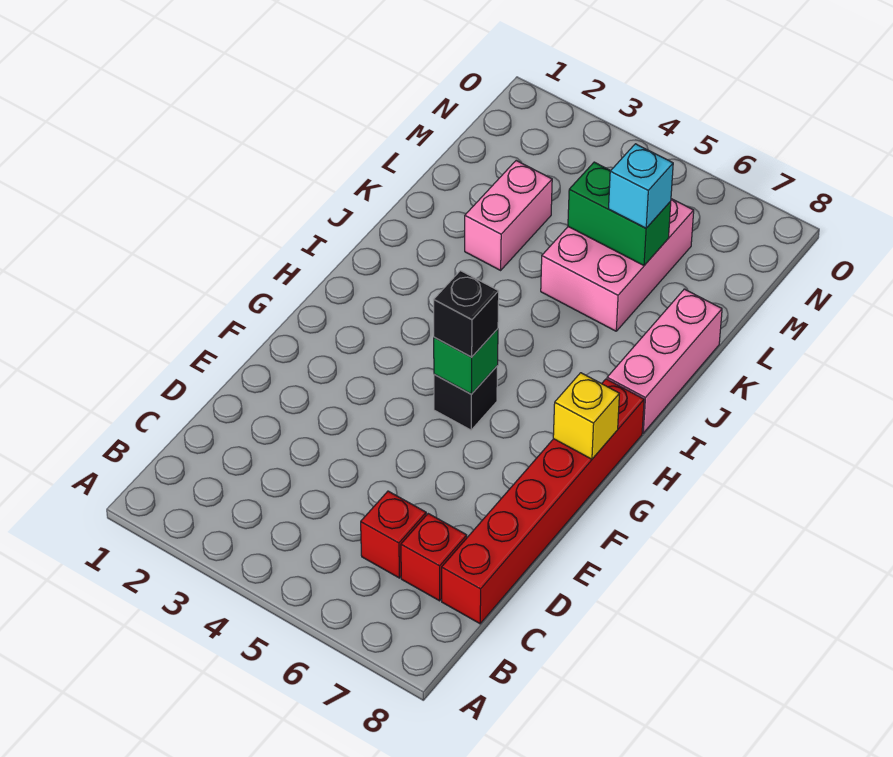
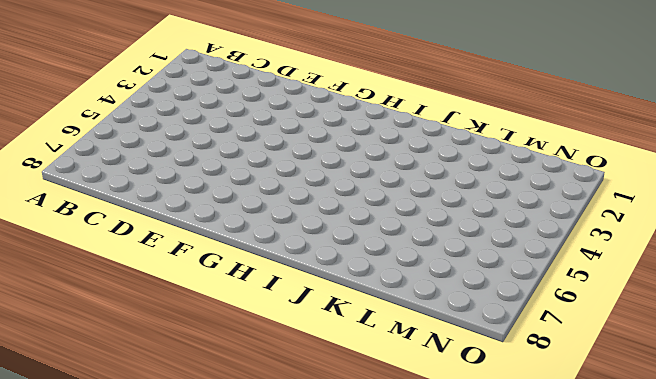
none -> red 1x1 brick [361,491,426,578]
none -> red 1x1 brick [401,514,467,601]
none -> red 1x6 brick [442,379,644,624]

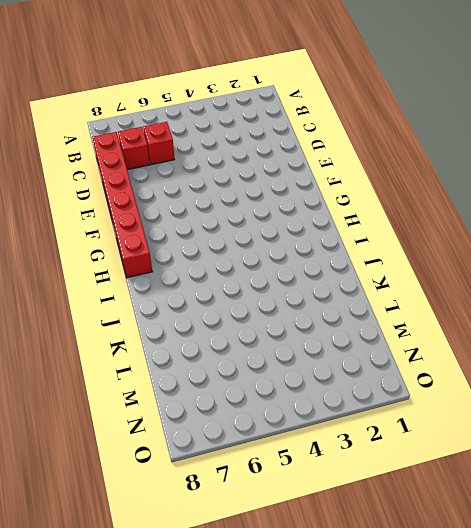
none -> black 1x1 brick [434,366,497,430]
none -> pink 1x3 brick [607,289,722,433]
none -> pink 1x2 brick [465,161,552,270]

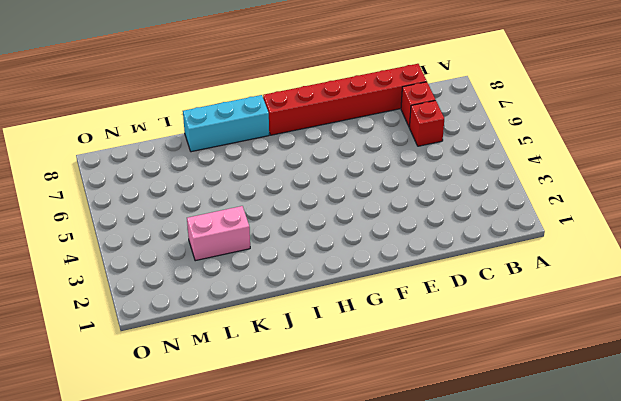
cyan 1x3 brick [183,95,269,152] -> pink 1x3 brick [607,289,722,433]
none -> black 1x1 brick [434,366,497,430]
none -> pink 2x3 brick [541,199,694,331]
none -> green 1x1 brick [434,329,498,394]

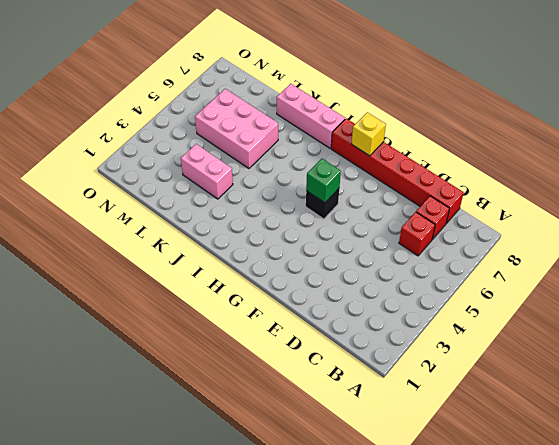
none -> green 1x2 brick [568,162,671,265]
none -> black 1x1 brick [434,271,499,357]
none -> cyan 1x1 brick [609,144,673,228]

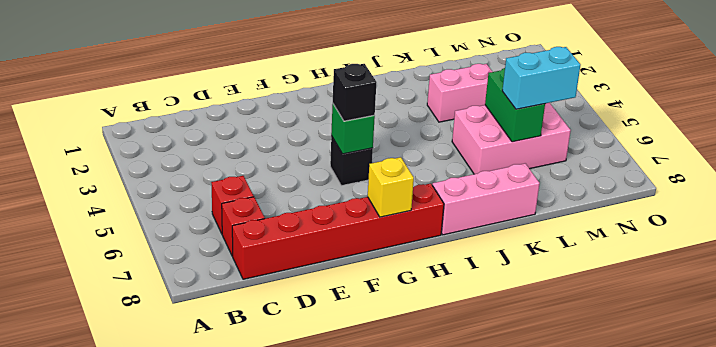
cyan 1x2 brick [502,47,580,109] -> cyan 1x1 brick [609,144,673,228]

